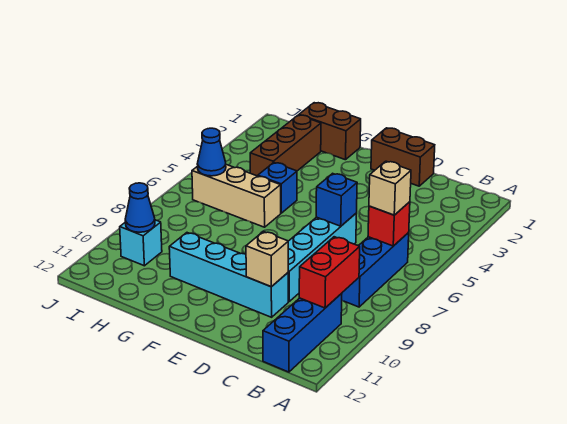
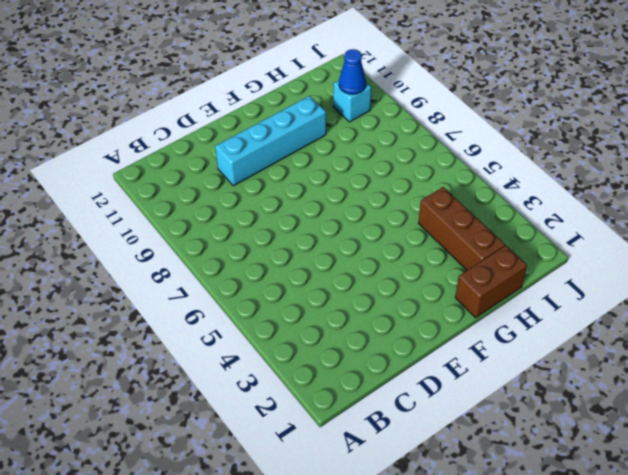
none -> blue 1x3 brick [342,233,409,307]
none -> blue 1x3 brick [263,293,342,372]
none -> brown 1x2 brick [371,128,435,186]

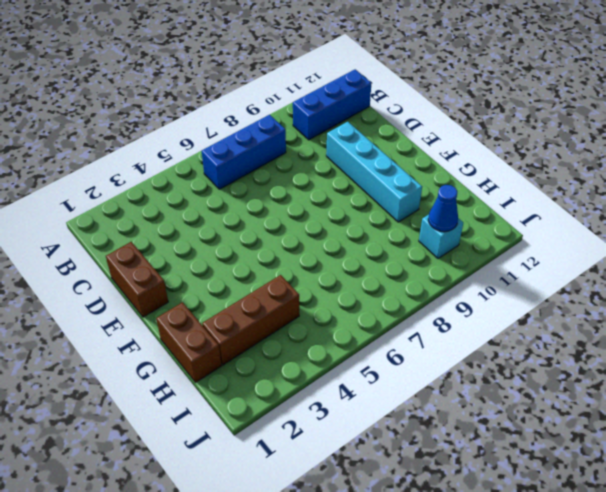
none -> cyan 1x4 brick [288,213,357,302]
none -> blue 1x1 brick [258,163,297,213]
none -> tan 1x3 brick [192,165,281,227]

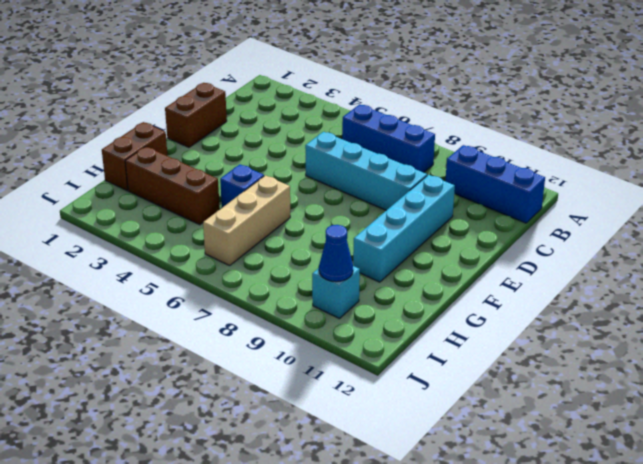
none -> red 1x1 brick [368,202,410,246]
none -> red 1x2 brick [299,237,360,308]
none -> blue 1x1 brick [316,173,357,226]

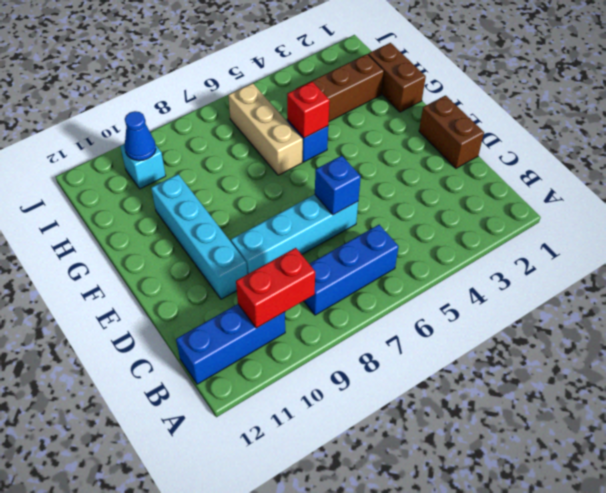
red 1x1 brick [287,82,330,138] -> red 1x1 brick moved to [368,202,410,246]
none -> tan 1x1 brick [246,231,288,287]
none -> blue 1x1 cone [197,128,226,176]
none -> tan 1x1 brick [369,161,411,215]

